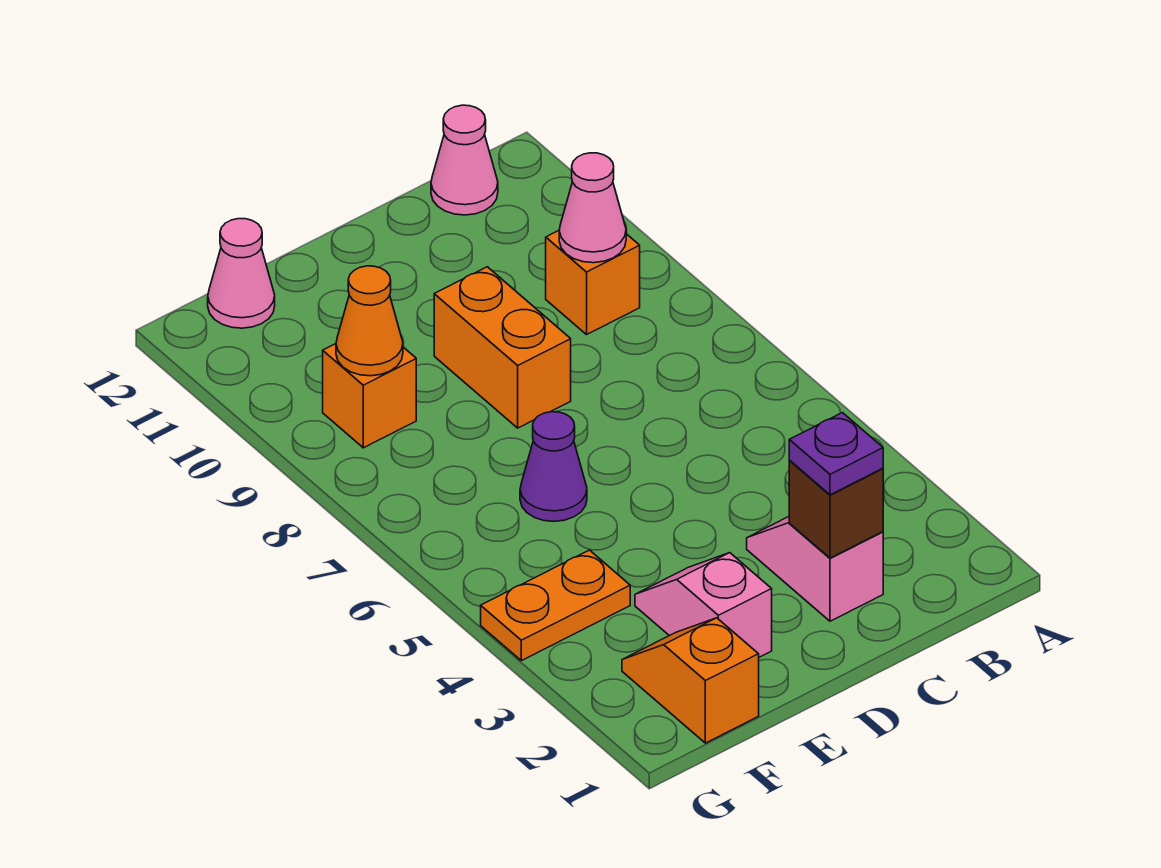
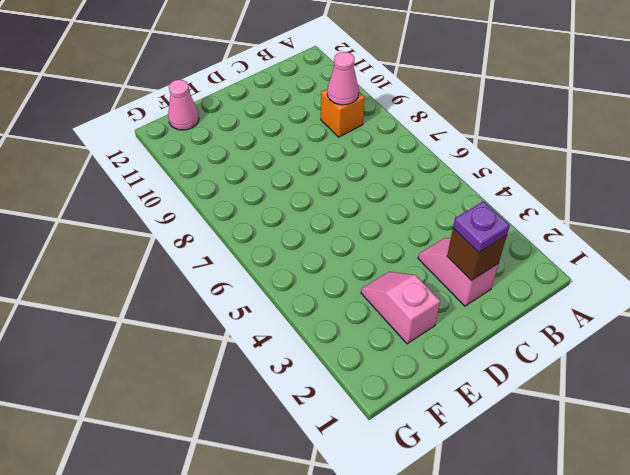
none -> pink 1x1 cone [431,105,498,215]
none -> orange 1x2 brick [434,267,571,428]
none -> purple 1x1 cone [520,412,587,522]

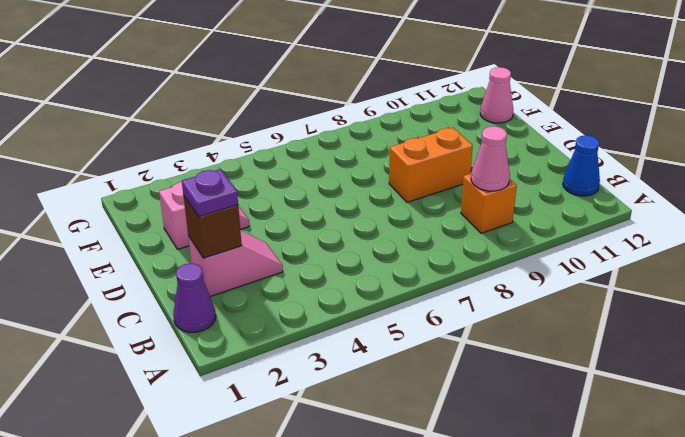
purple 1x1 cone [173,263,216,332] -> purple 1x1 cone moved to [520,412,587,522]
blue 1x1 cone [563,135,600,196] -> pink 1x1 cone [431,105,498,215]
none -> orange 1x2 slope [622,618,759,743]
none -> orange 1x2 plate [481,550,630,661]
none -> orange 1x1 brick [323,344,416,448]

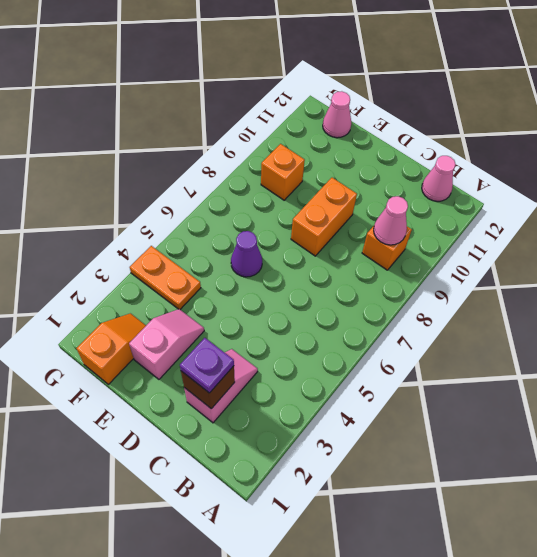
none -> orange 1x1 cone [336,266,403,376]

